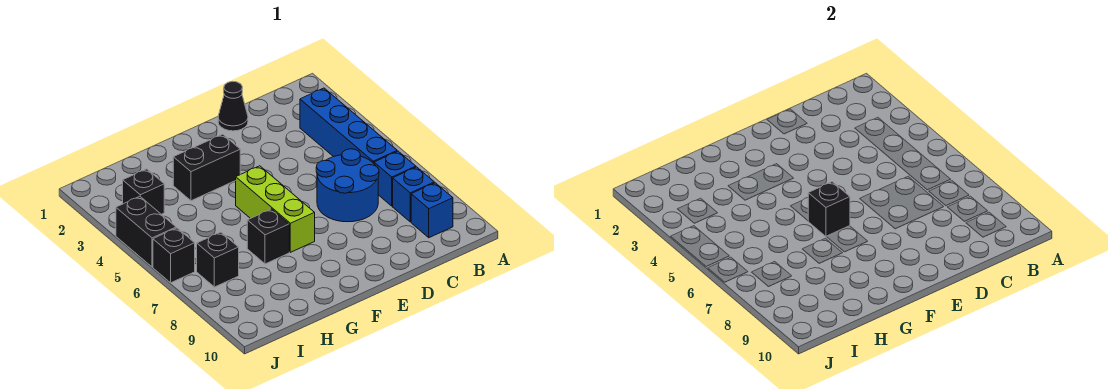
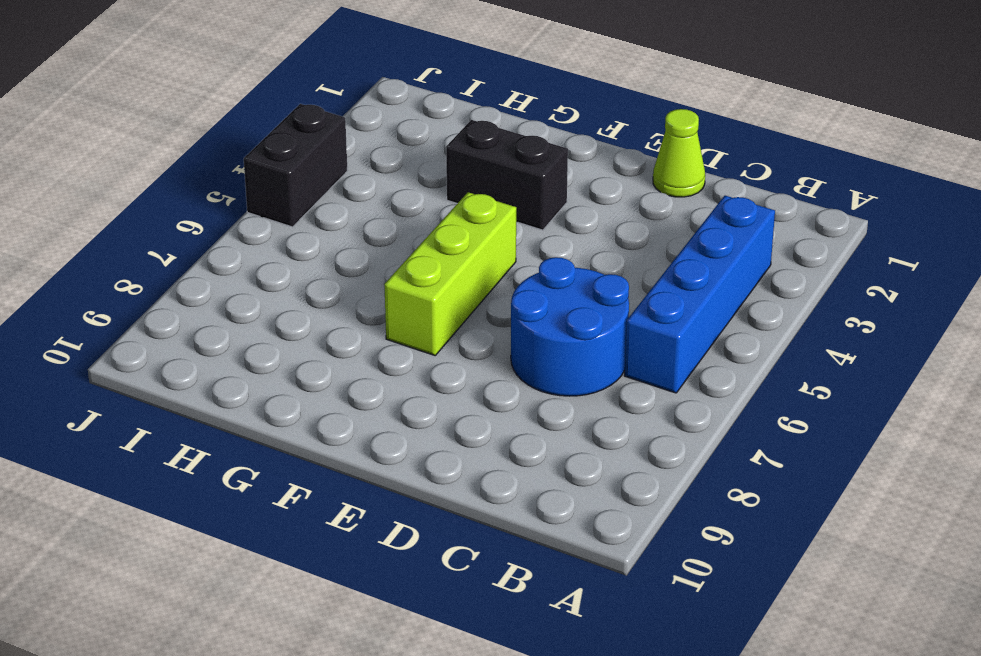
lime 1x1 cone [653,109,705,197] -> black 1x1 cone [218,81,248,131]
none -> blue 1x1 brick [374,151,416,206]
none -> blue 1x1 brick [393,167,434,222]
none -> blue 1x1 brick [411,183,453,238]

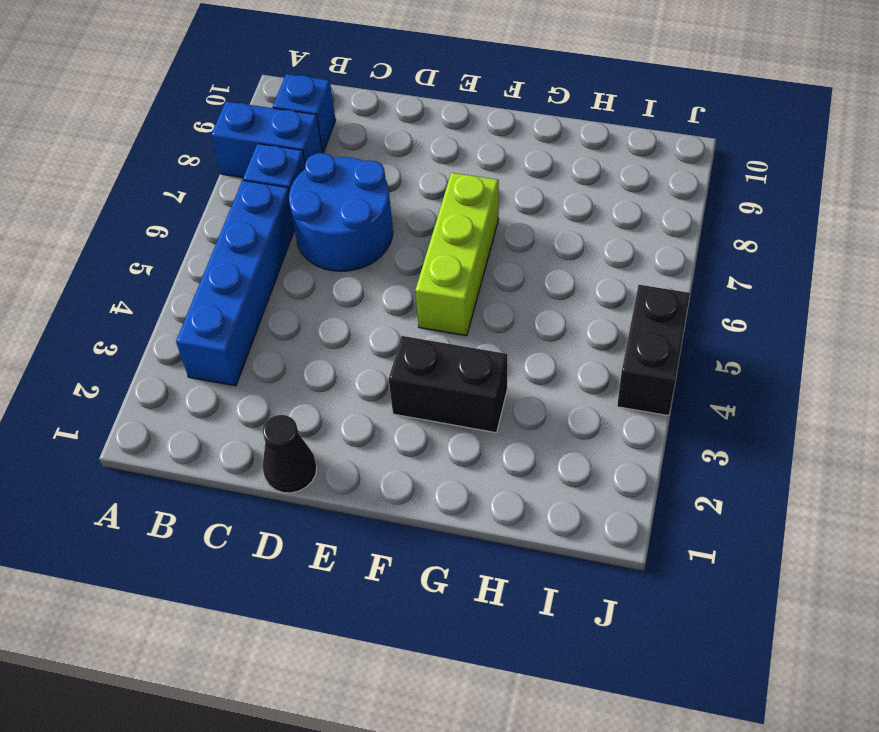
blue 1x2 brick [211,101,323,178] -> blue 1x1 brick [393,167,434,222]
none -> black 1x1 brick [247,209,289,264]
none -> black 1x1 brick [123,169,164,214]
none -> black 1x1 brick [197,232,239,287]

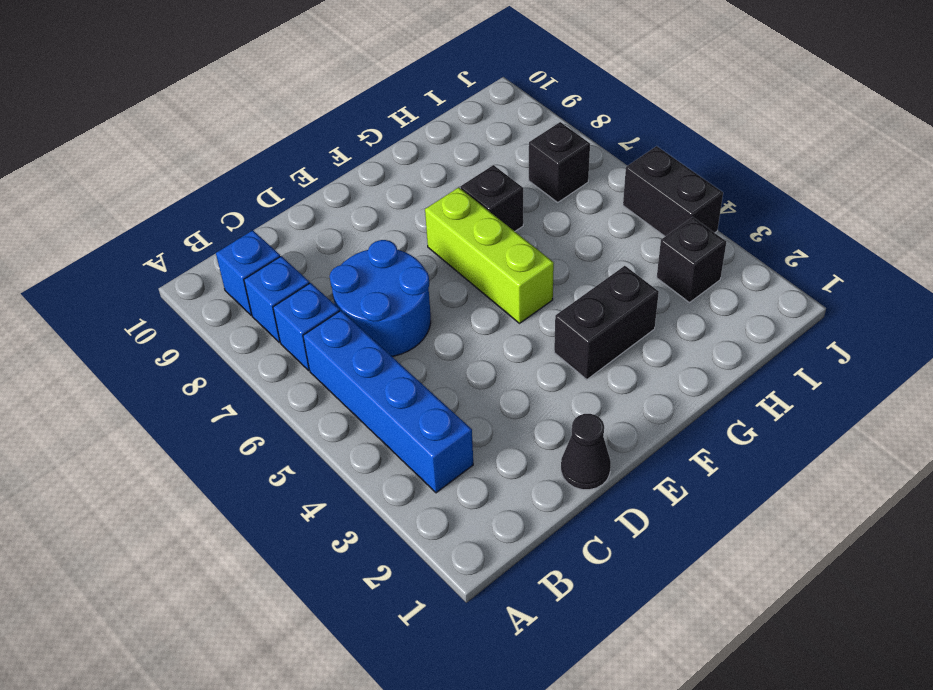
none -> black 1x1 brick [153,228,195,283]
none -> black 1x1 brick [808,182,850,237]

